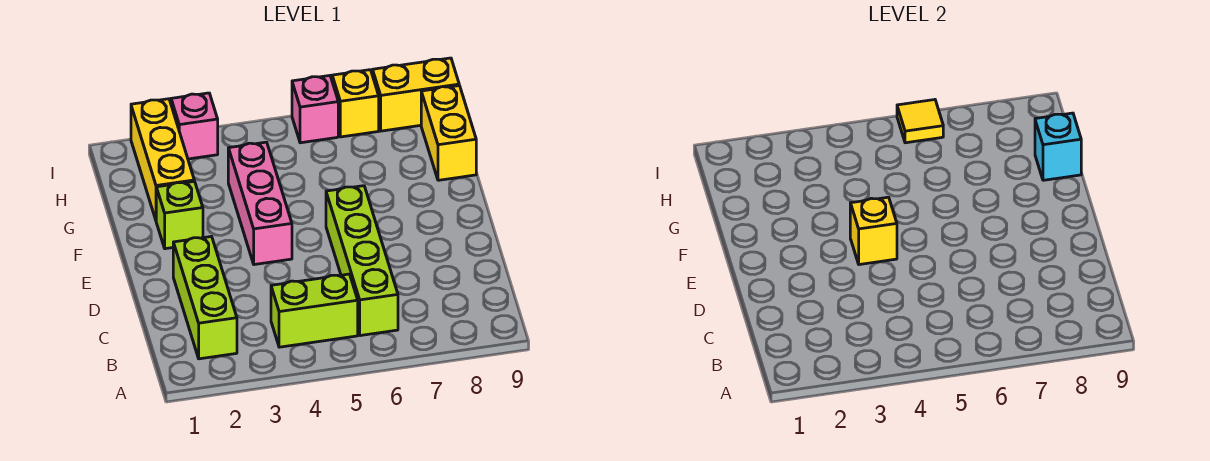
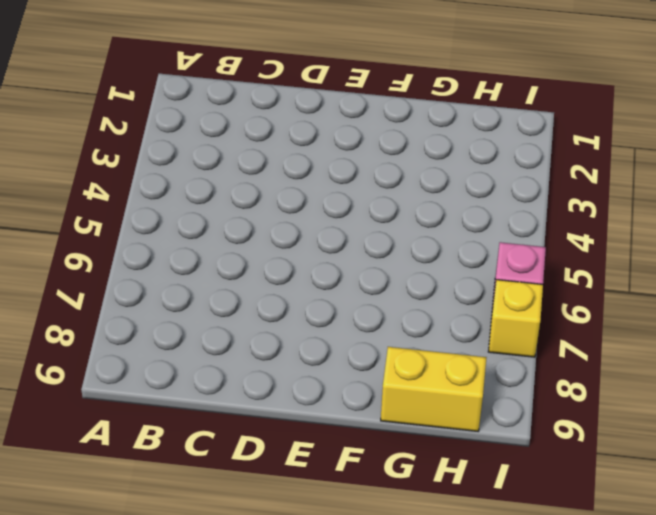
none -> lime 1x3 brick [173,237,237,359]
none -> lime 1x2 brick [271,274,358,347]
none -> lime 1x4 brick [326,186,398,336]

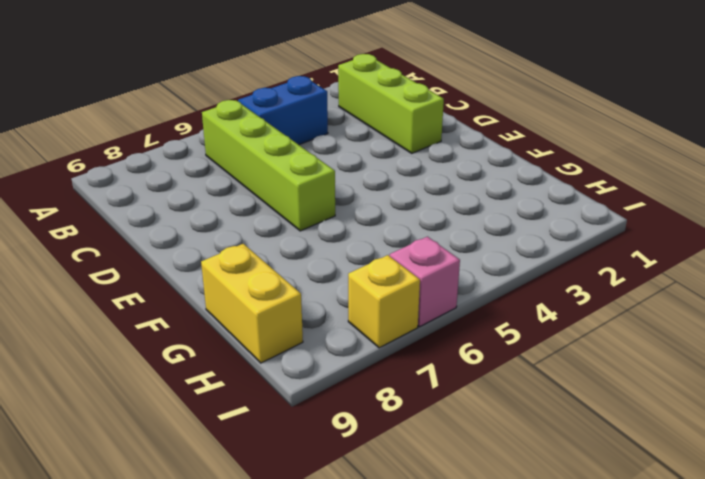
blue 1x2 brick [238,76,328,145] -> lime 1x2 brick [271,274,358,347]
none -> pink 1x3 brick [228,142,292,265]
none -> lime 1x1 brick [156,181,203,249]
none -> yellow 1x3 brick [131,99,194,220]

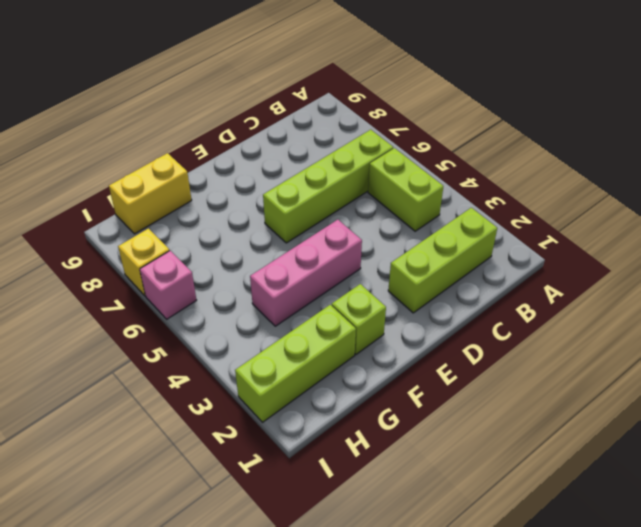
lime 1x3 brick [235,305,356,422] -> yellow 1x3 brick [131,99,194,220]
none -> pink 1x1 brick [171,93,218,159]
none -> yellow 1x2 brick [373,58,459,131]
none -> yellow 1x1 brick [850,197,897,265]

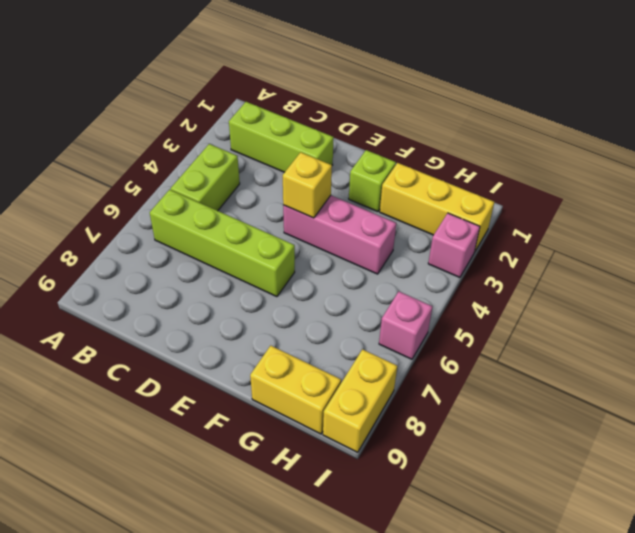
none -> yellow 1x1 brick [332,70,379,137]
none -> cyan 1x1 brick [1035,113,1081,180]
none -> yellow 1x1 tile [897,100,943,143]

